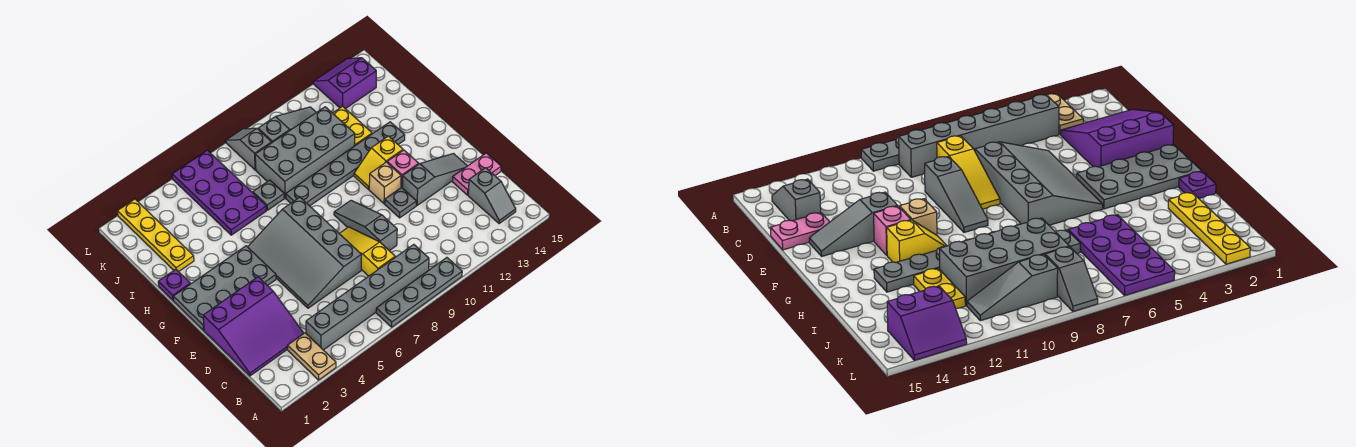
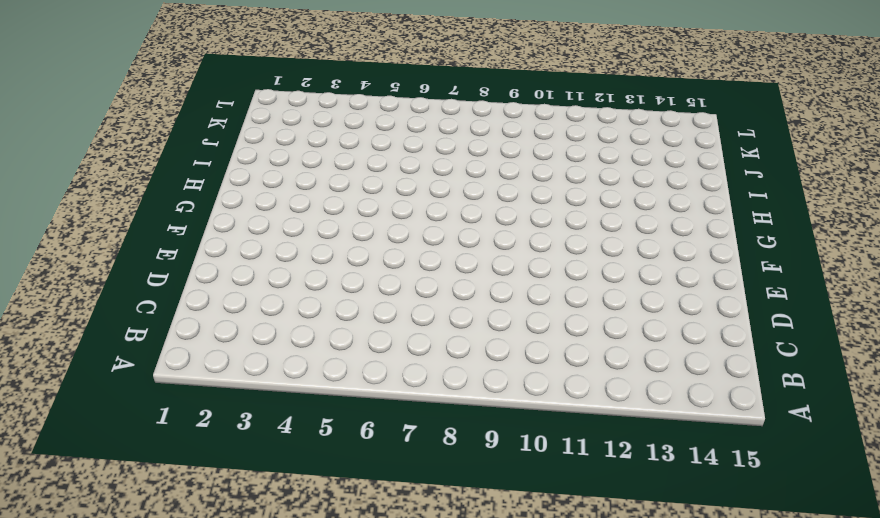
none -> tan 1x2 plate [288,333,336,380]
none -> grey 1x4 plate [376,258,462,327]
none -> grey 1x6 brick [306,244,429,350]

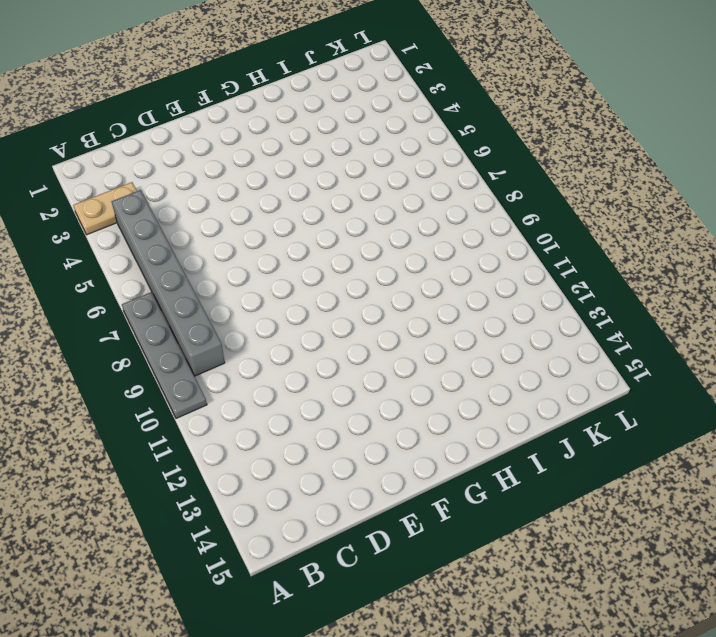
none -> grey 1x2 slope [468,168,516,224]
none -> purple 3x3 slope [203,277,304,376]
none -> yellow 1x3 slope [339,227,395,276]

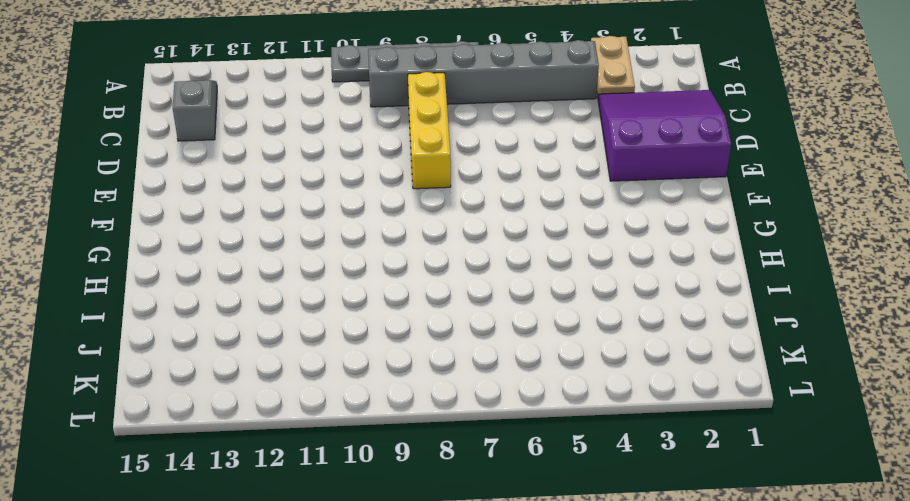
yellow 1x3 brick [408,72,451,189] -> yellow 1x3 slope [339,227,395,276]
none -> grey 3x4 slope [248,197,361,308]
none -> grey 1x3 slope [334,200,397,251]
none -> pink 1x2 plate [453,153,501,195]

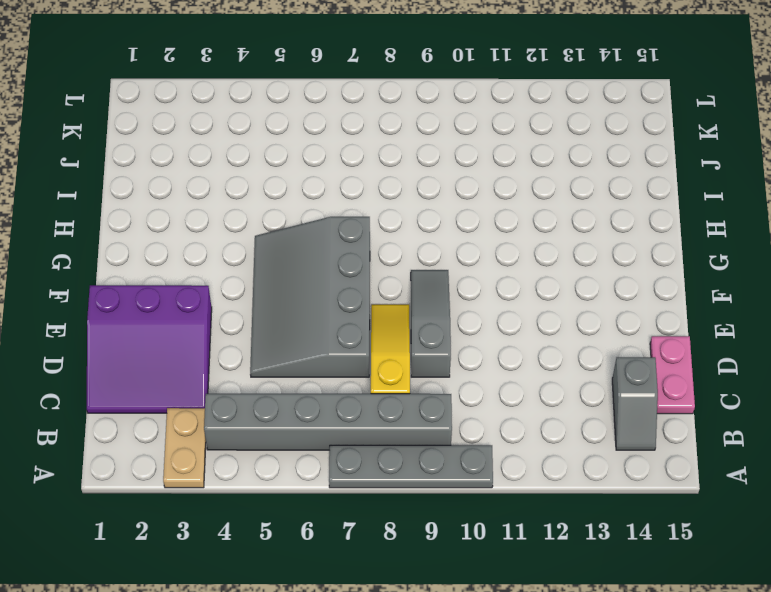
pink 1x2 plate [650,336,695,414] -> pink 1x2 plate turned to [453,153,501,195]
none -> grey 1x1 plate [385,188,416,218]
none -> grey 1x3 slope [402,154,467,205]
none -> grey 2x4 plate [173,246,276,330]

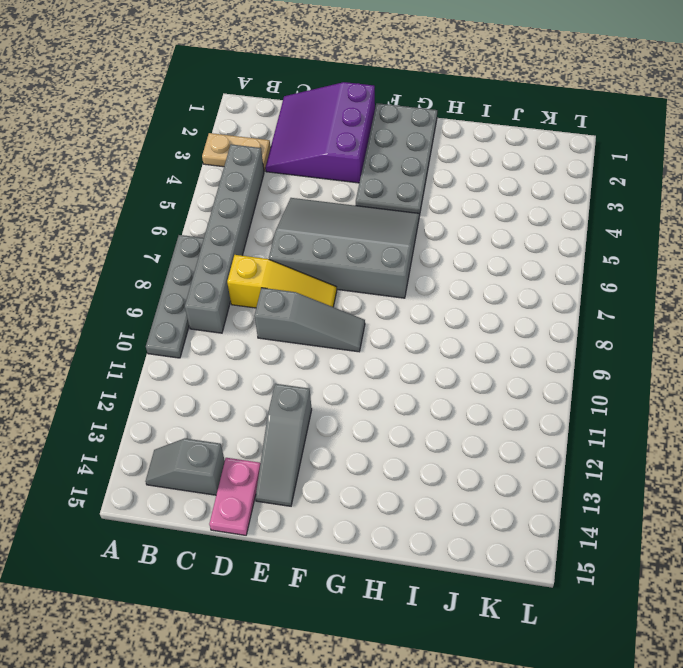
none -> grey 1x1 plate [385,188,416,218]
none -> tan 1x1 brick [369,162,401,204]
none -> pink 1x1 brick [387,150,419,188]

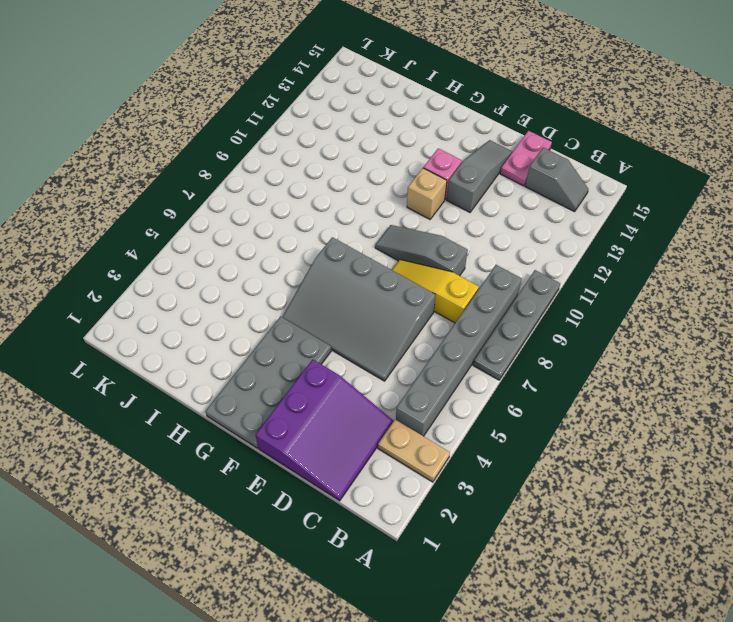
none -> grey 1x1 plate [385,188,416,218]
none -> yellow 1x2 slope [354,136,403,189]
none -> purple 1x1 plate [158,269,190,300]

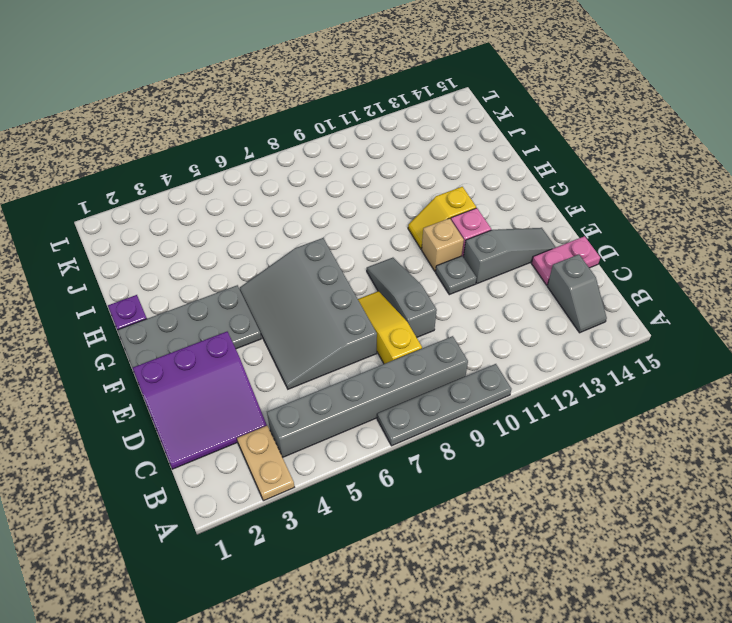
none -> grey 1x6 plate [286,122,405,206]
none -> yellow 1x4 plate [118,199,194,272]
none -> purple 2x4 plate [172,150,266,235]

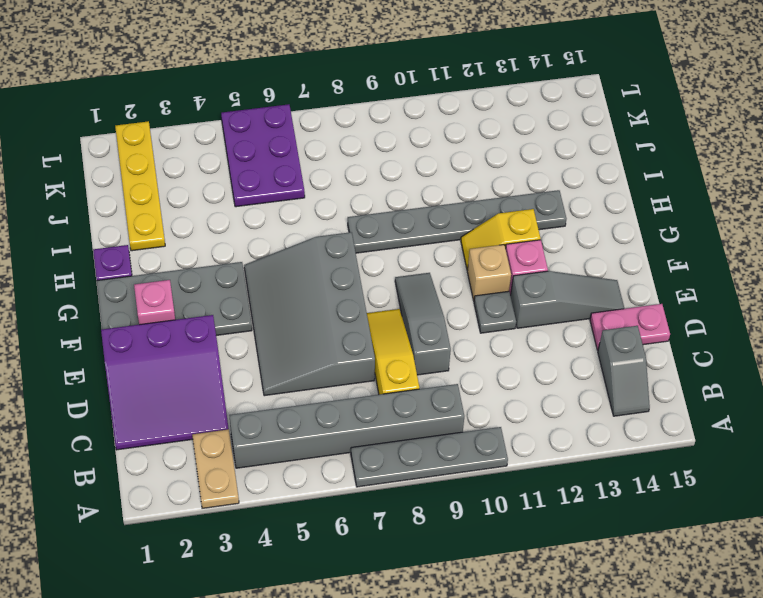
pink 1x1 brick [134,280,175,325] -> none
purple 2x3 plate [221,104,305,207] -> purple 2x4 plate [172,150,266,235]
none -> grey 1x1 plate [253,180,284,210]
none -> grey 2x4 brick [255,107,355,198]
none -> yellow 1x2 plate [333,106,372,146]

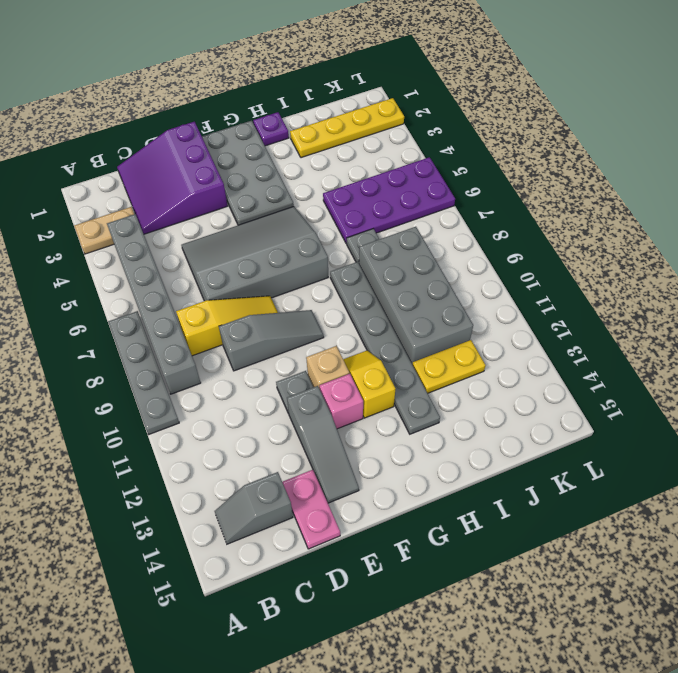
none -> grey 1x2 slope [226,128,272,170]
none -> grey 1x3 slope [258,107,316,142]
none -> purple 2x2 slope [314,58,376,109]

